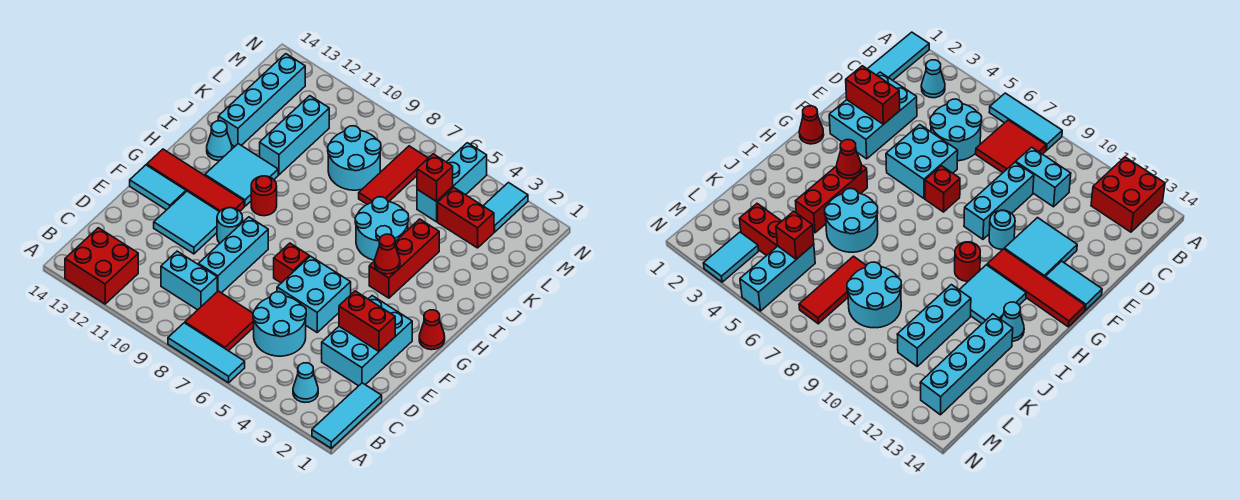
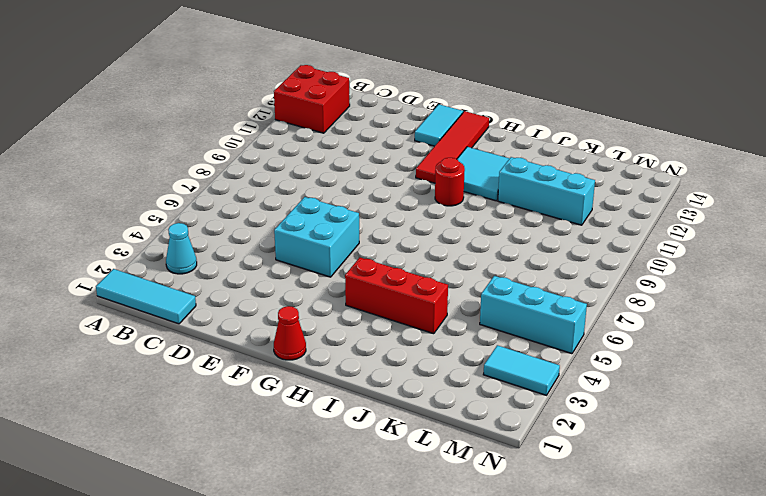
none -> cyan 1x3 tile [168,323,245,383]
none -> red 2x2 tile [185,291,254,351]
none -> cyan 2x2 round brick [253,292,306,356]
none -> cyan 1x2 brick [161,251,217,310]

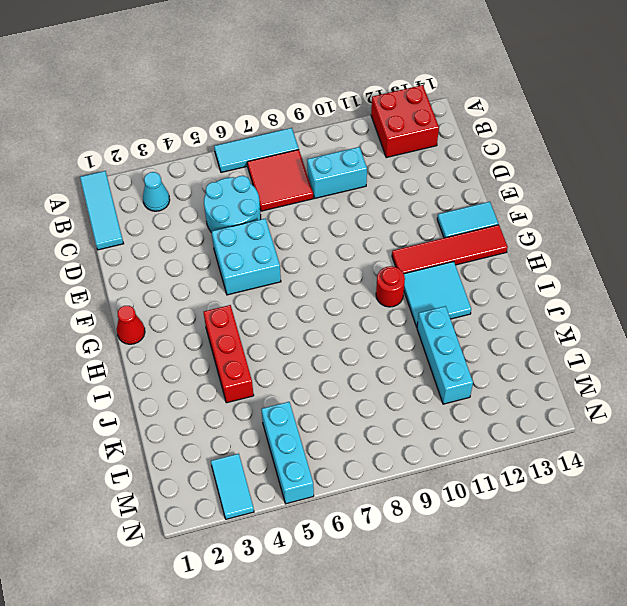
none -> cyan 2x3 brick [322,296,412,386]
none -> cyan 1x3 brick [198,217,268,293]
none -> cyan 2x2 tile [154,191,219,254]
none -> red 1x1 brick [274,243,309,283]

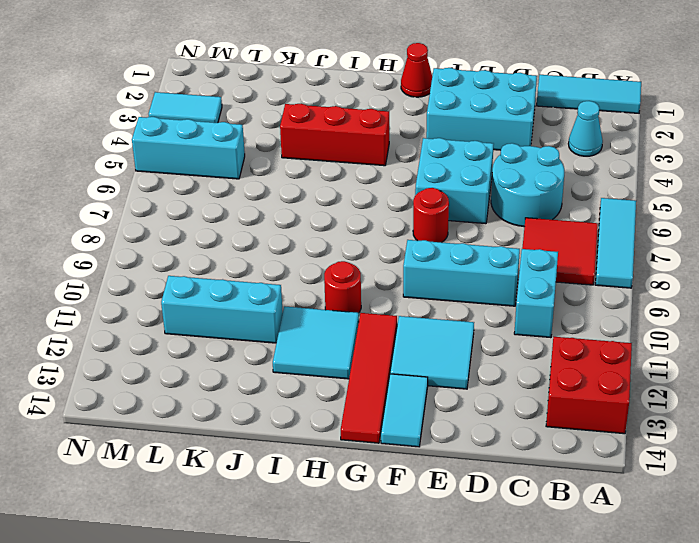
red 1x1 round brick [413,188,449,242] -> red 1x1 brick [274,243,309,283]
none -> cyan 1x1 round brick [217,208,243,243]
none -> cyan 2x2 round brick [355,197,409,260]
none -> cyan 1x1 cone [207,121,232,161]
none -> cyan 1x4 brick [218,54,305,147]

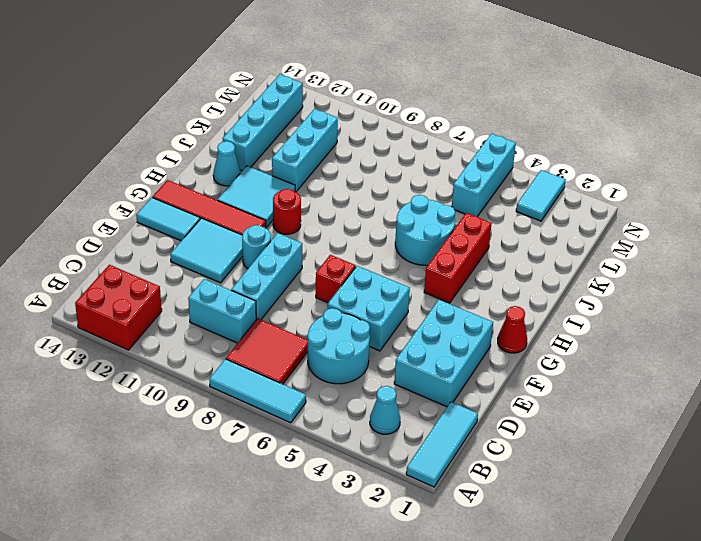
none -> red 1x3 tile [359,146,428,204]
none -> cyan 2x2 round brick [328,126,381,190]
none -> red 1x2 brick [438,187,494,248]
none -> red 1x2 brick [339,291,395,351]

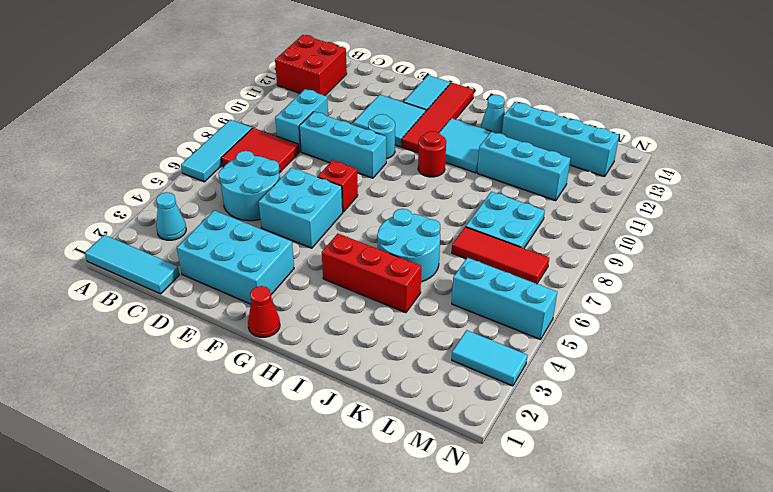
cyan 2x2 plate [466,192,545,248] -> cyan 2x2 round brick [328,126,381,190]
none -> red 1x2 brick [438,187,494,248]
none -> red 1x2 brick [339,291,395,351]
none -> red 1x1 cone [375,234,400,274]
none -> red 1x1 brick [417,154,453,202]

